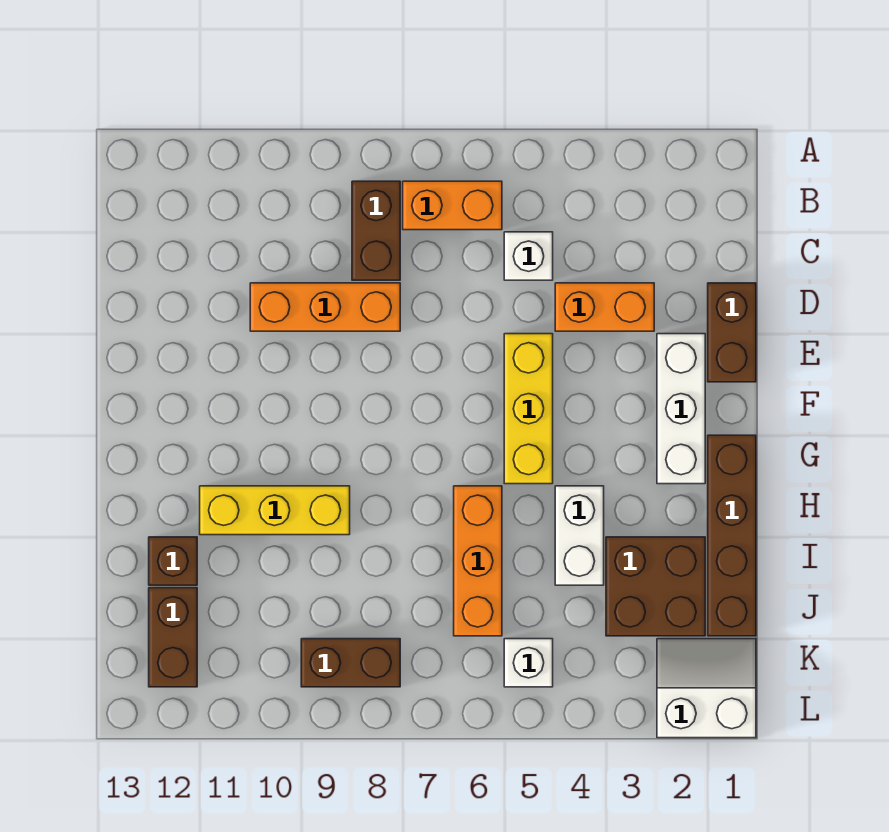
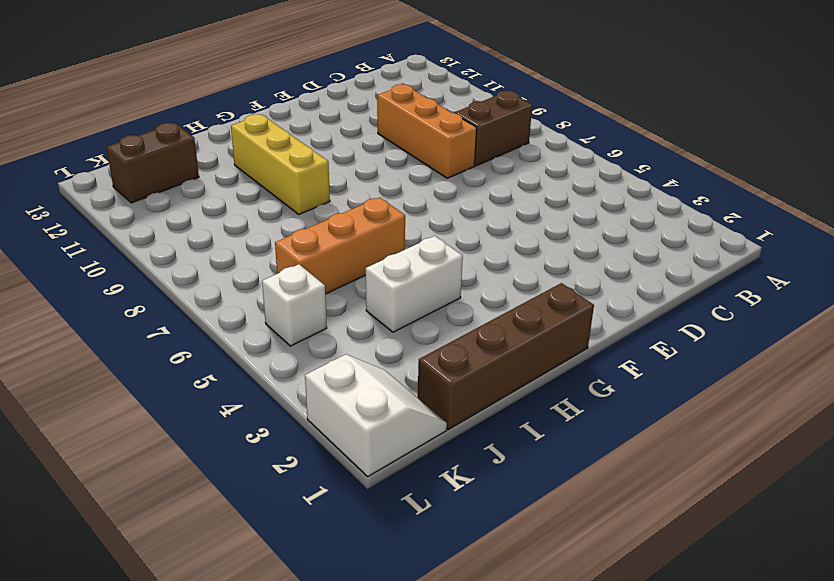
none -> orange 1x2 brick [403,181,502,230]
none -> white 1x1 brick [504,232,553,280]
none -> brown 1x2 brick [708,283,756,382]

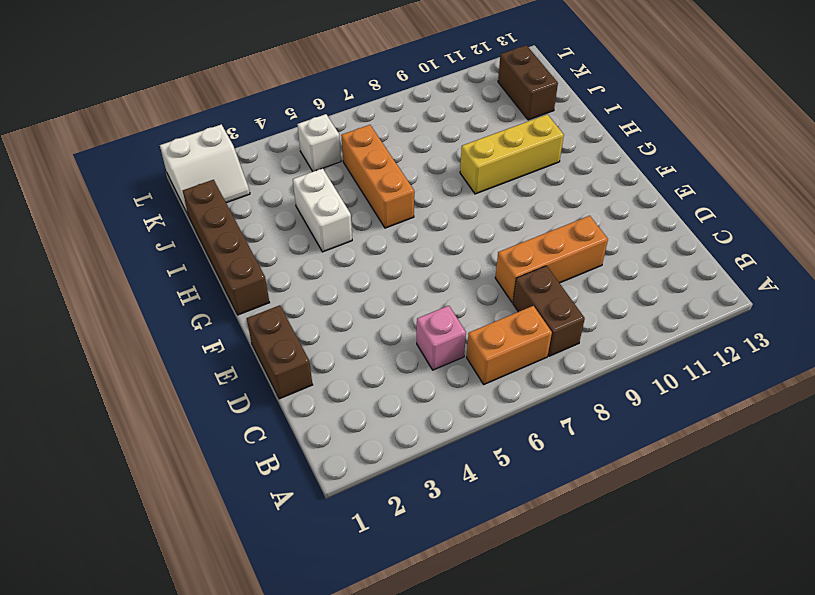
pink 1x1 brick [417,306,466,370] -> white 1x1 brick [504,232,553,280]
none -> orange 1x2 brick [555,283,654,331]
none -> white 1x3 brick [657,334,705,484]
none -> yellow 1x3 brick [504,334,553,484]

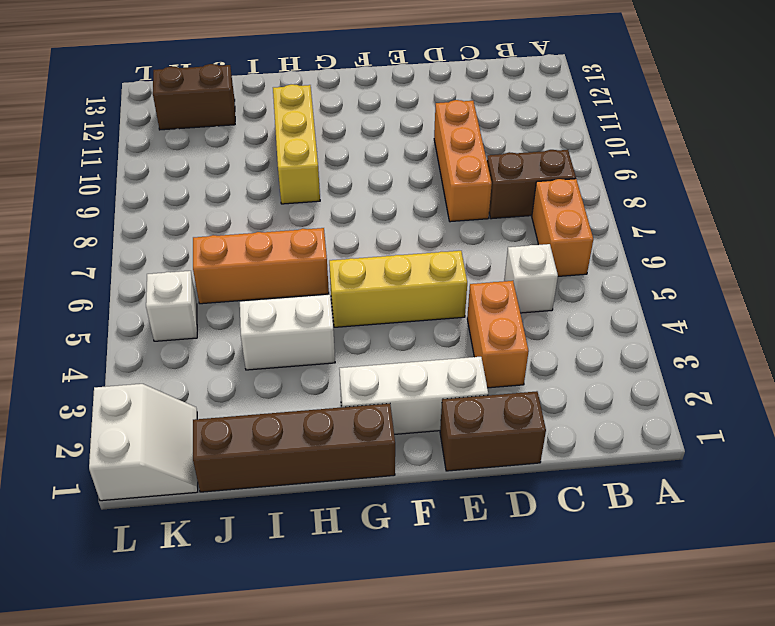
none -> brown 2x2 brick [606,537,705,636]
none -> brown 1x1 brick [149,537,197,585]
none -> brown 1x2 brick [301,639,400,687]

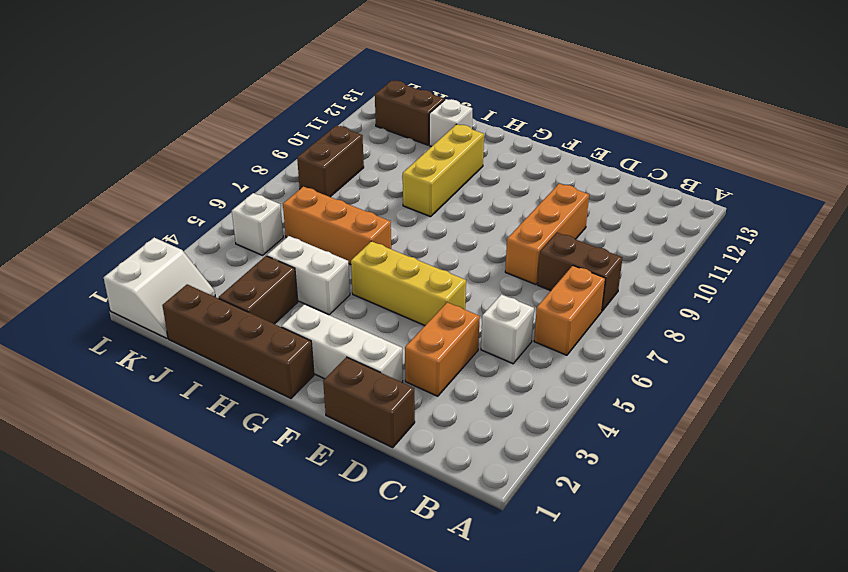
brown 1x2 brick [219,256,298,324] -> brown 2x2 brick [606,537,705,636]
white 1x1 brick [429,99,472,147] -> brown 1x1 brick [149,537,197,585]

